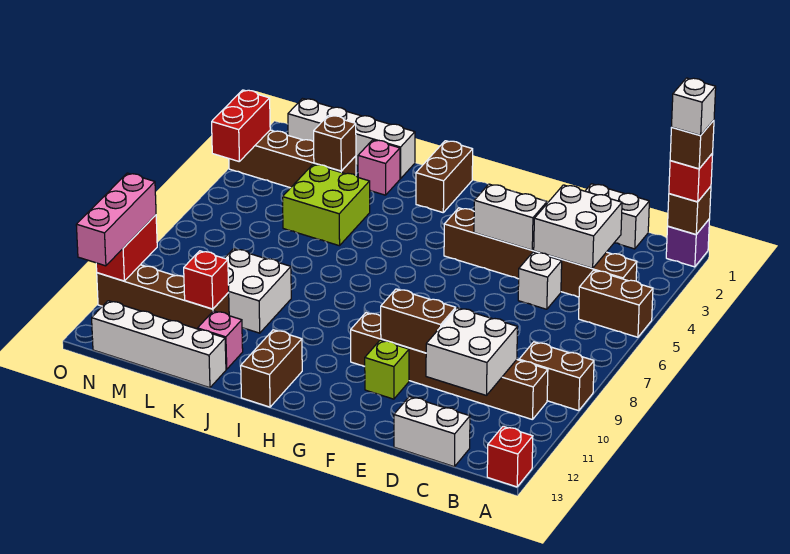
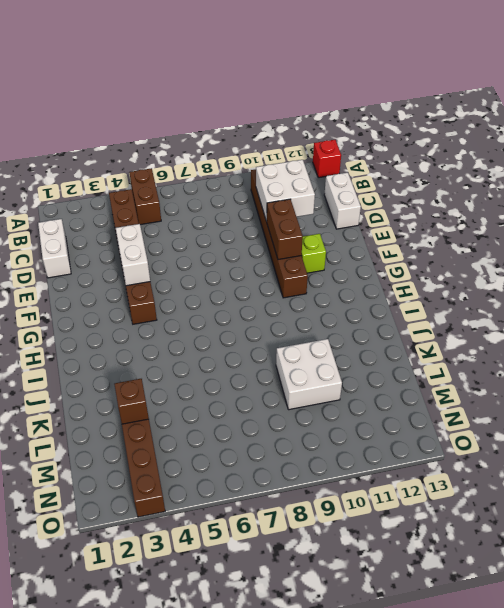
none -> purple 1x1 brick [666,219,710,267]
none -> brown 1x2 brick [519,342,594,411]
none -> white 1x1 brick [518,252,562,309]
none -> brown 1x2 brick [416,141,473,212]

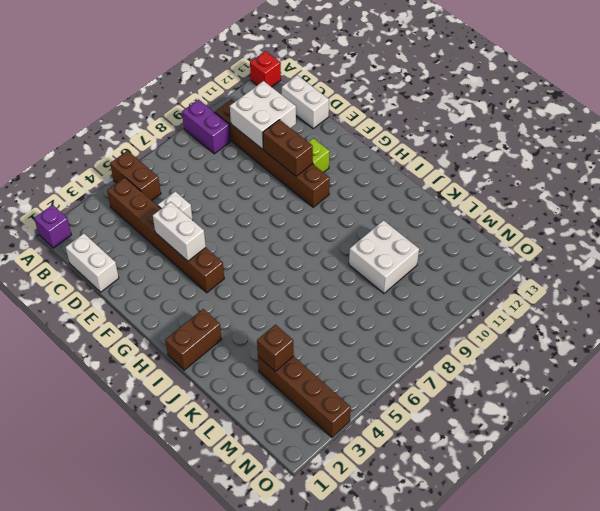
purple 1x2 brick [182,99,231,154] -> brown 1x2 brick [519,342,594,411]
none -> brown 1x2 brick [241,330,302,407]
none -> white 1x4 brick [288,99,415,179]
none -> pink 1x1 brick [358,140,400,195]
none -> lime 2x2 brick [283,164,370,246]

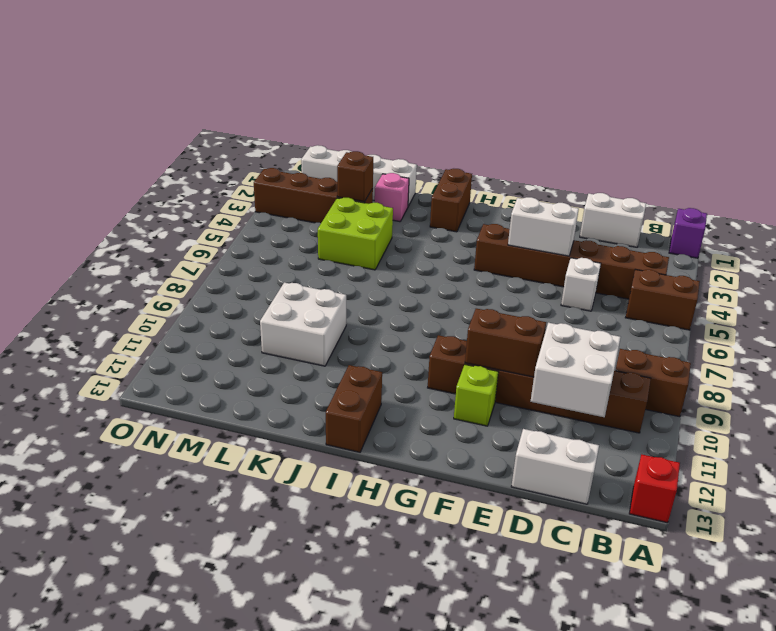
none -> pink 1x1 brick [198,311,243,369]
none -> white 1x4 brick [92,301,226,388]
none -> brown 1x4 brick [97,265,229,329]
none -> brown 1x1 brick [668,186,711,234]

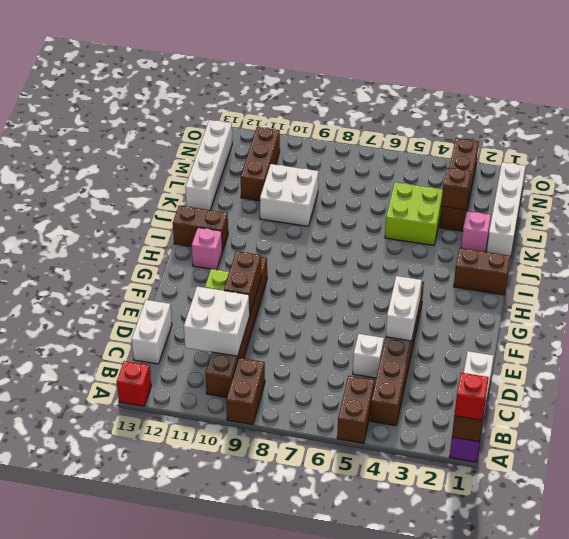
pink 1x1 brick [192,228,222,270] -> pink 1x1 brick moved to [198,311,243,369]
brown 1x3 brick [241,127,280,201] -> brown 1x4 brick [97,265,229,329]
none -> white 2x2 brick [534,185,622,268]
none -> red 1x1 brick [184,251,229,309]
none -> red 1x2 brick [212,90,270,161]
none -> red 1x2 brick [96,215,157,281]

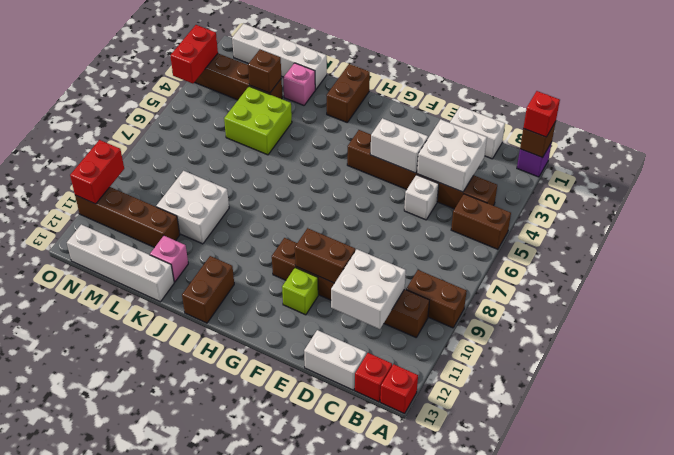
red 1x1 brick [355,353,392,402] -> red 1x1 brick moved to [184,251,229,309]
none -> pink 1x3 brick [76,173,156,266]
none -> brown 1x1 brick [670,120,714,169]
none -> white 1x1 brick [672,78,716,135]

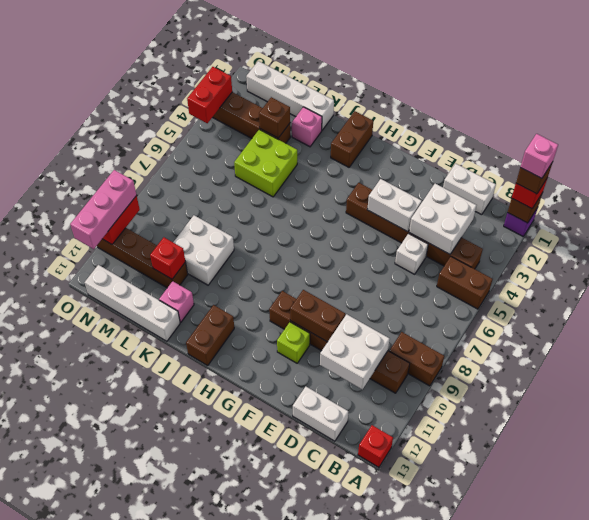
pink 1x1 brick [520,134,558,178] -> white 1x1 brick [672,78,716,135]

